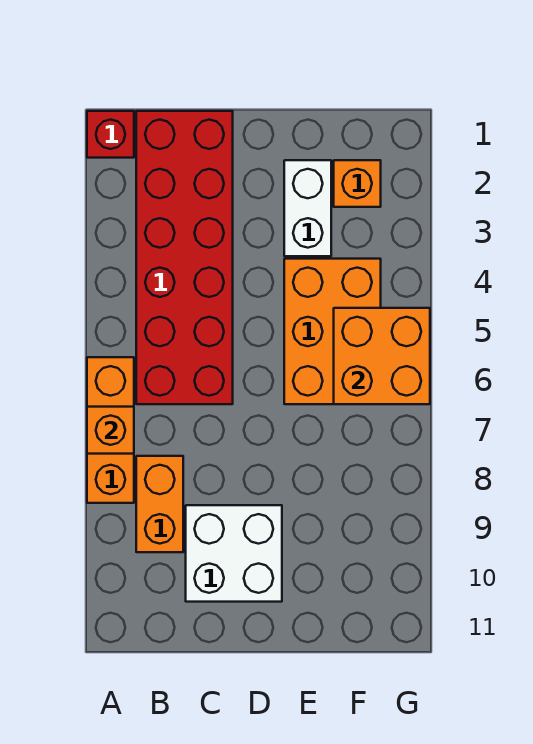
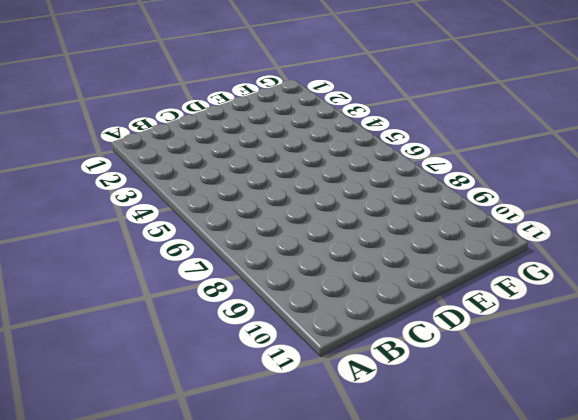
none -> red 1x1 brick [87,111,134,158]
none -> orange 1x3 brick [87,357,134,503]

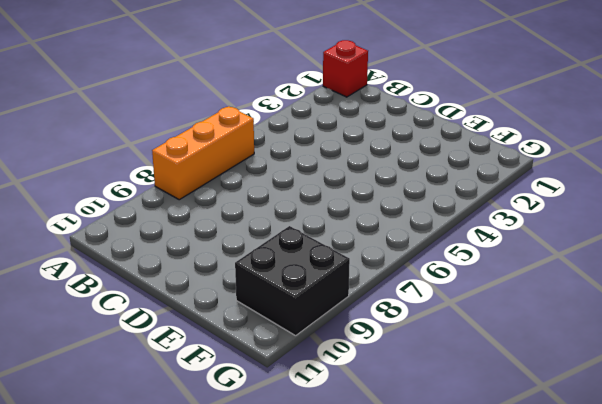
black 2x2 brick [235,226,350,336] -> none
none -> red 2x6 brick [136,111,233,404]
none -> orange 1x2 brick [136,456,183,552]

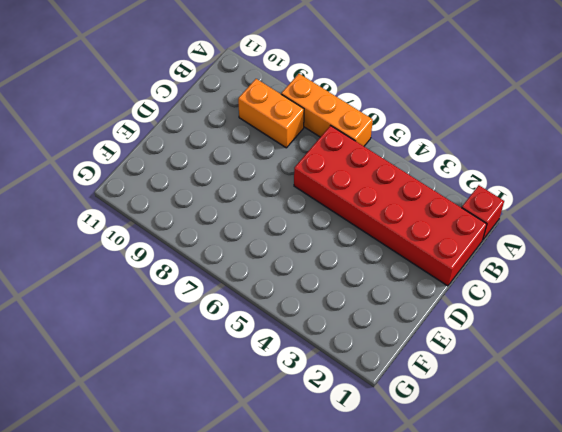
none -> white 2x2 brick [186,505,282,602]
none -> white 1x2 brick [284,160,331,256]

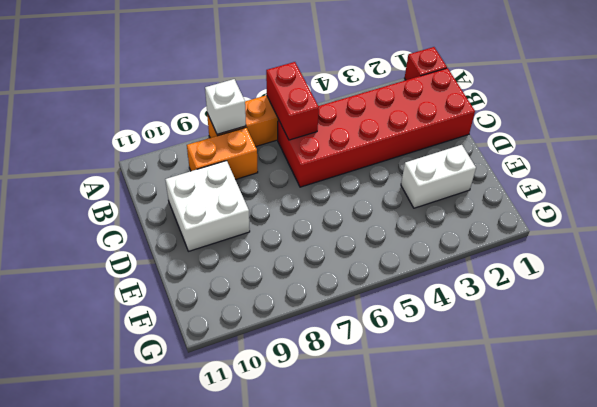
red 1x2 brick [266,62,319,140] -> none
white 1x1 brick [205,79,246,134] -> none
none -> orange 2x3 brick [284,259,381,404]
none -> orange 1x1 brick [334,160,381,207]

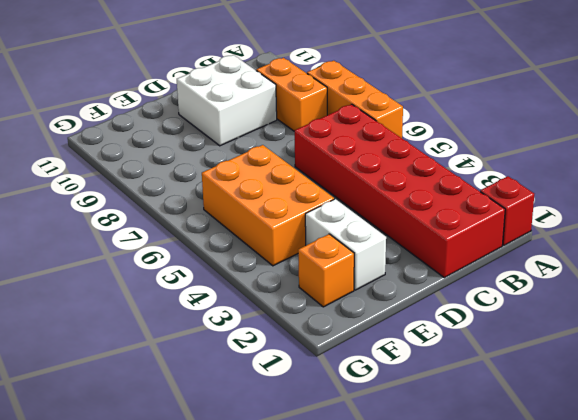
none -> orange 1x1 brick [87,407,134,454]
none -> orange 2x2 brick [334,308,430,404]

